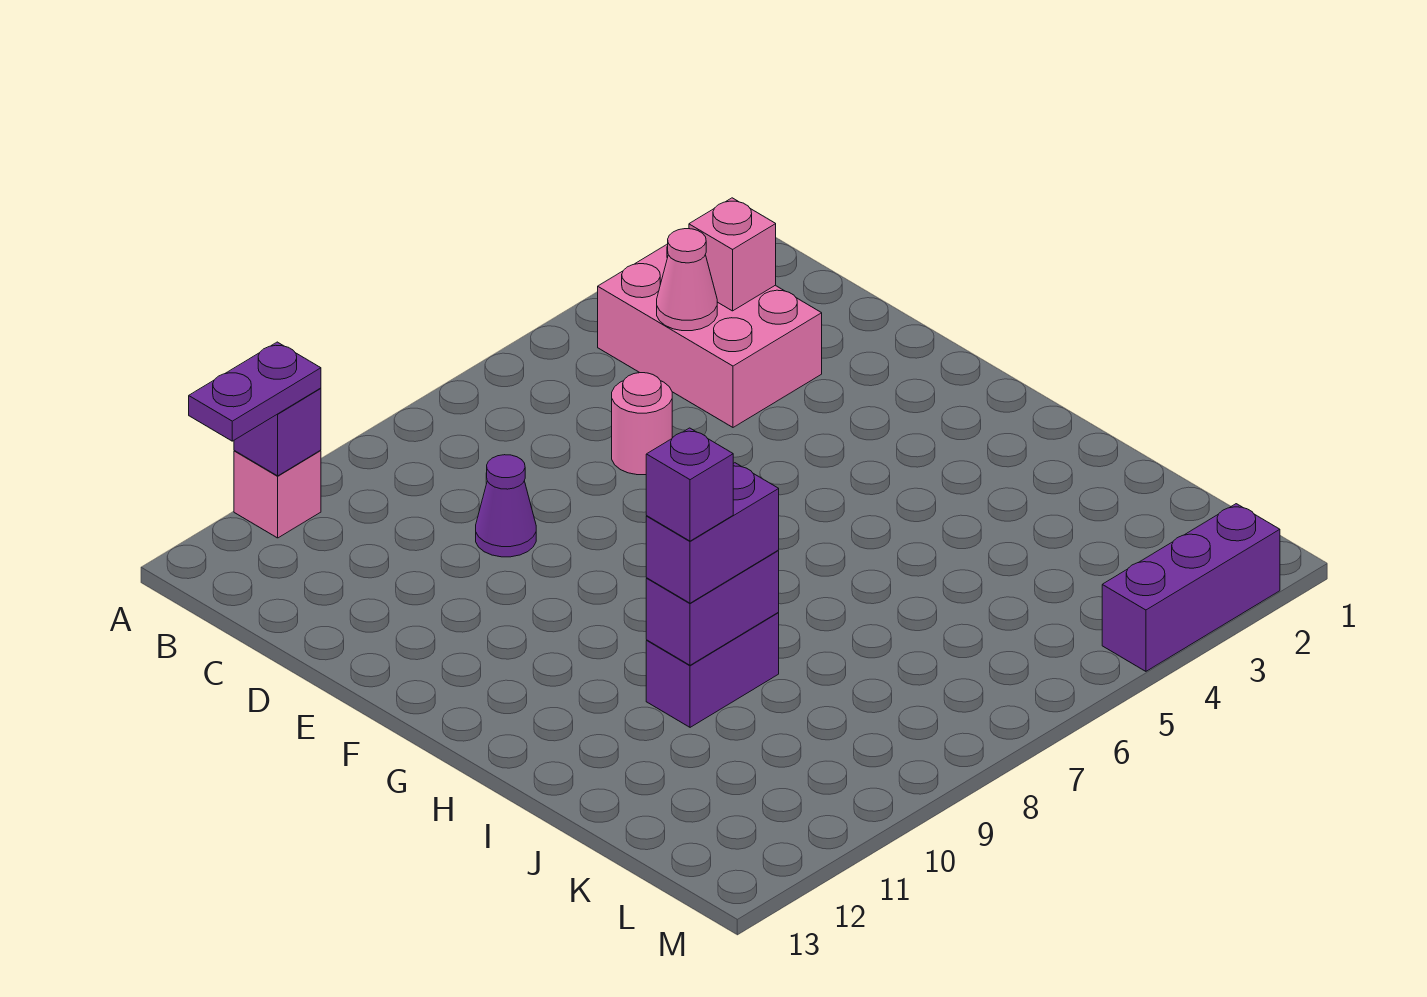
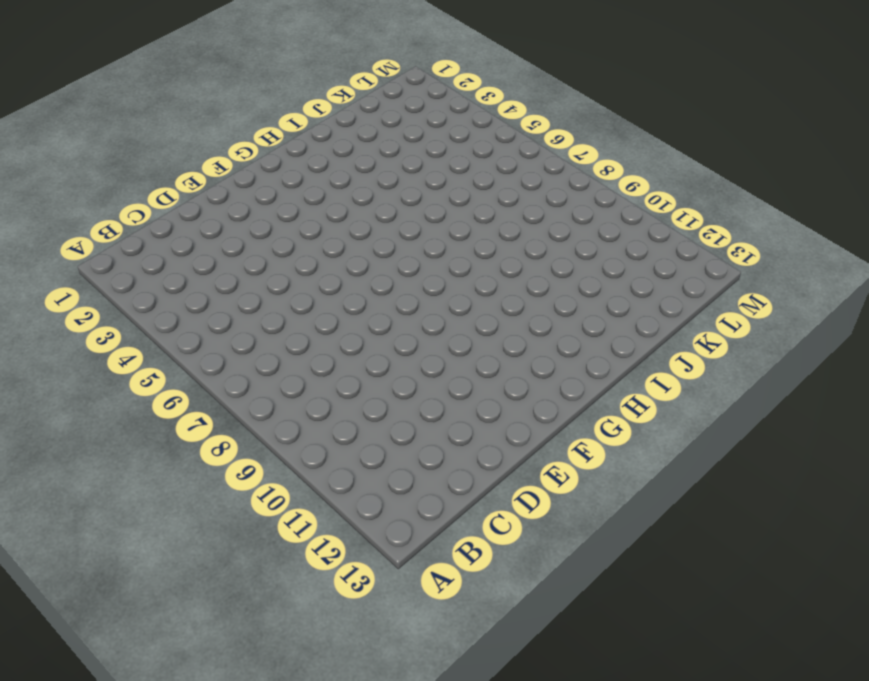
none -> pink 1x1 brick [234,450,321,538]
none -> pink 2x3 brick [598,244,822,427]
none -> pink 1x1 round brick [612,373,672,475]

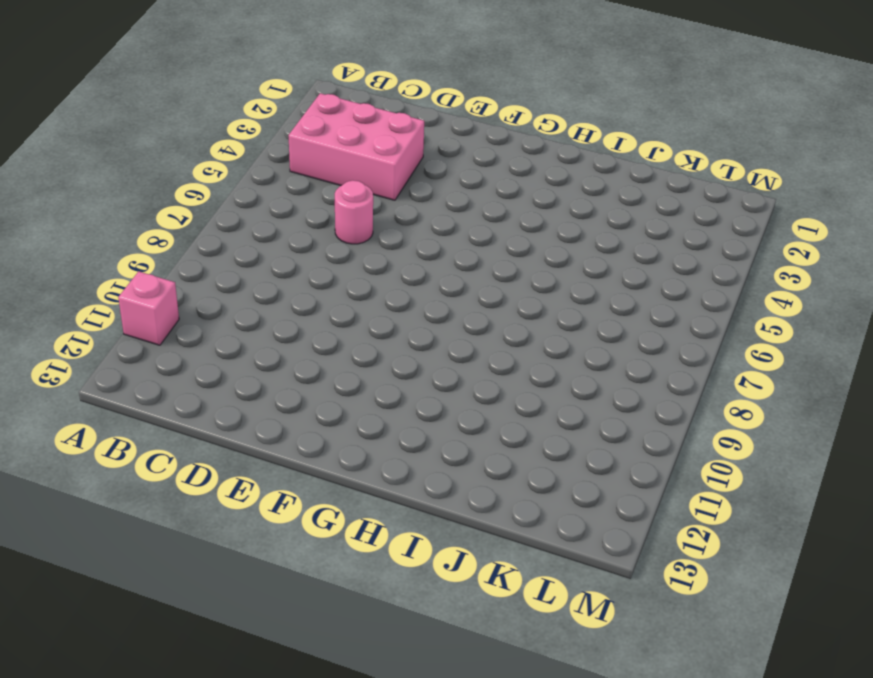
none -> purple 1x1 cone [476,455,536,557]
none -> purple 1x2 brick [646,613,779,727]
none -> purple 1x3 brick [1102,504,1280,671]

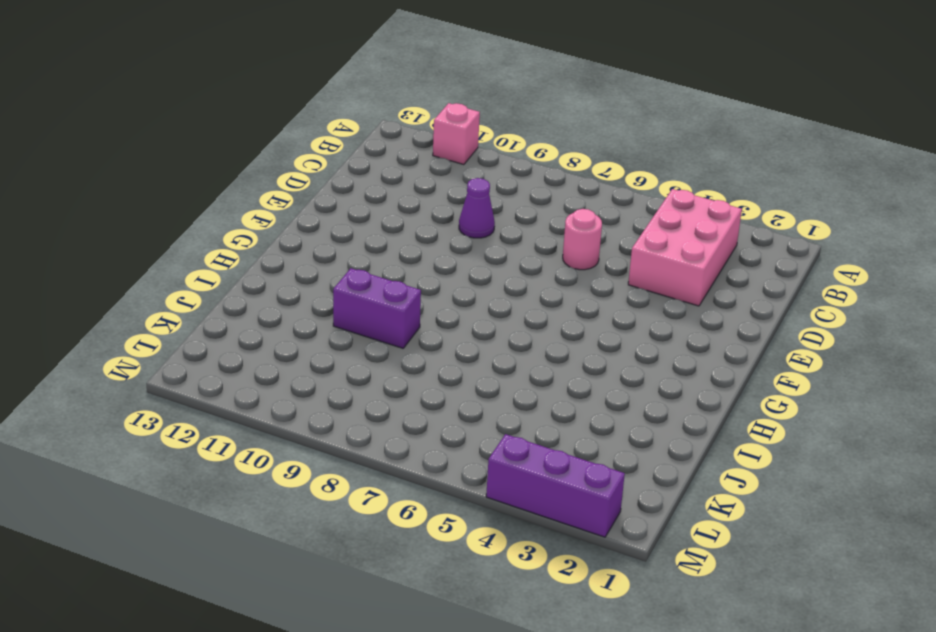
none -> purple 1x1 brick [234,388,321,476]
none -> pink 1x1 brick [689,198,776,311]
none -> pink 1x1 cone [657,229,717,331]

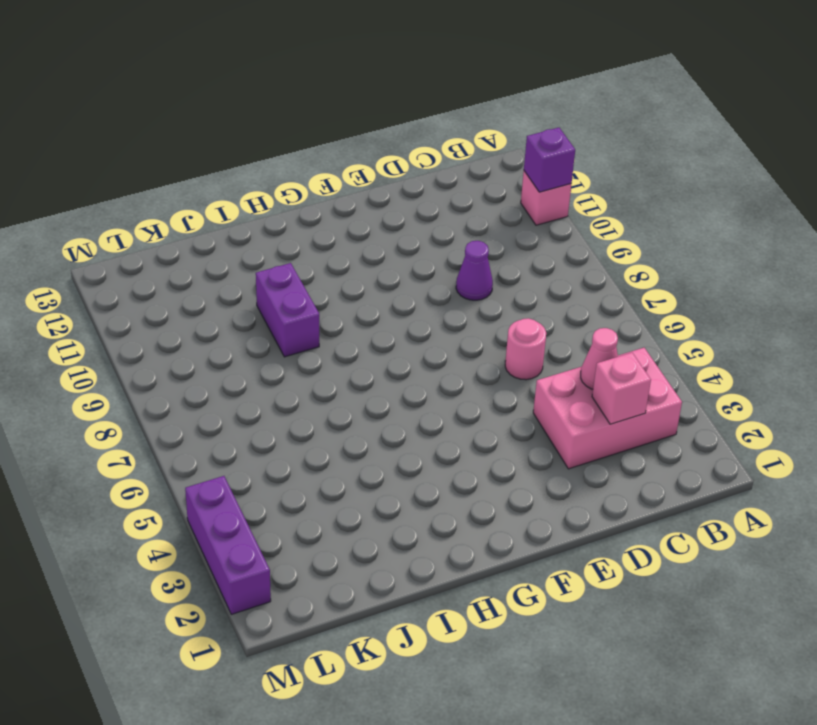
none -> purple 1x2 brick [646,551,779,665]
none -> purple 1x2 plate [189,342,321,441]
none -> purple 1x2 brick [646,463,779,603]

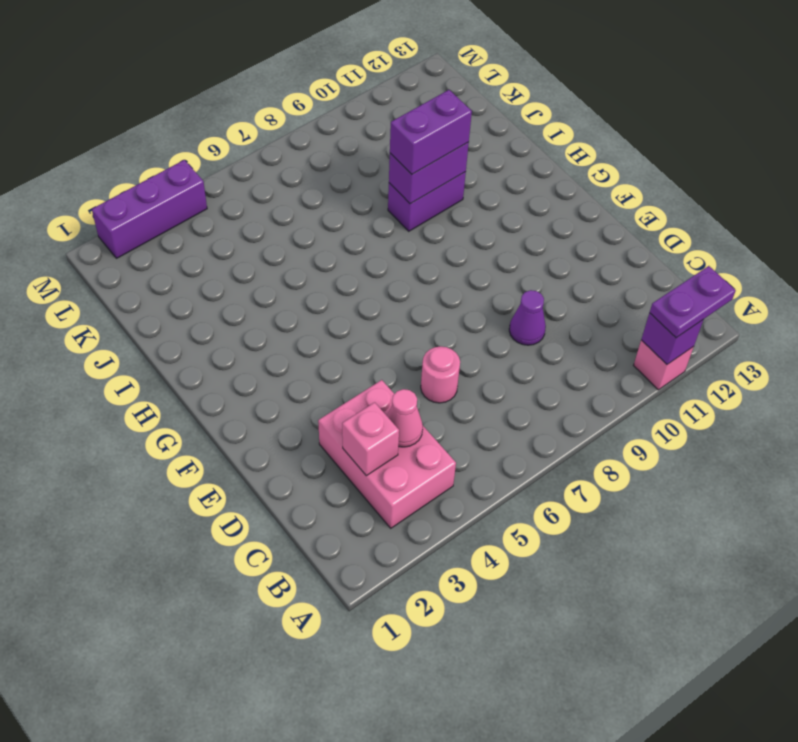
none -> purple 1x1 brick [646,428,733,541]

